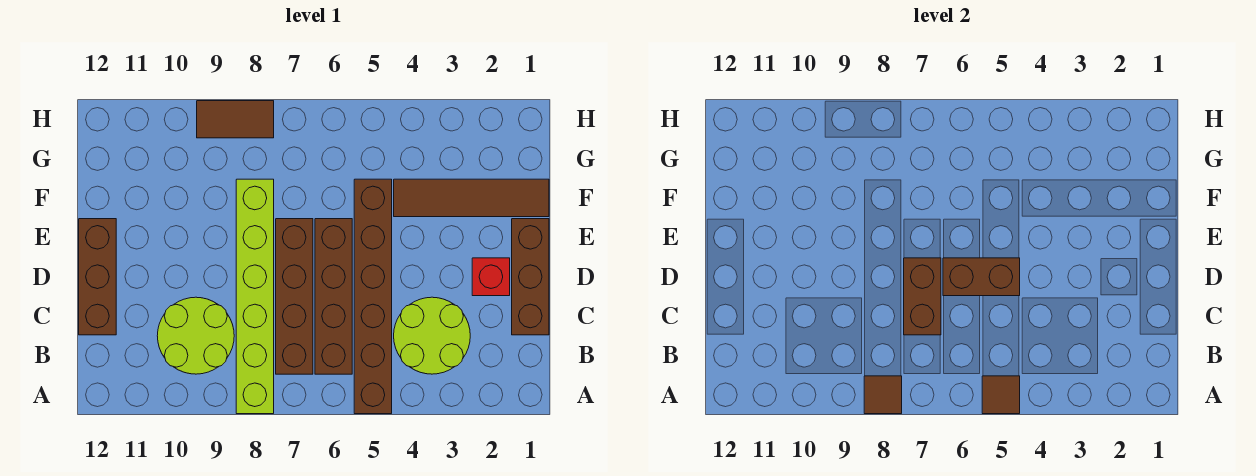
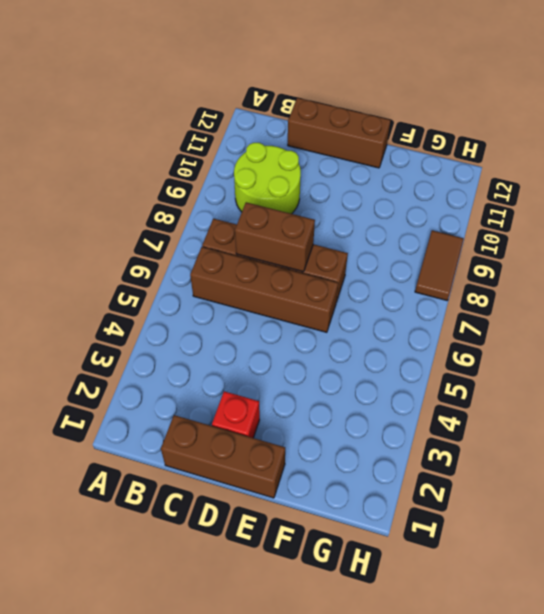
none -> brown 1x6 brick [354,179,392,414]
none -> lime 1x6 brick [236,179,274,414]
none -> lime 2x2 round brick [394,297,470,374]

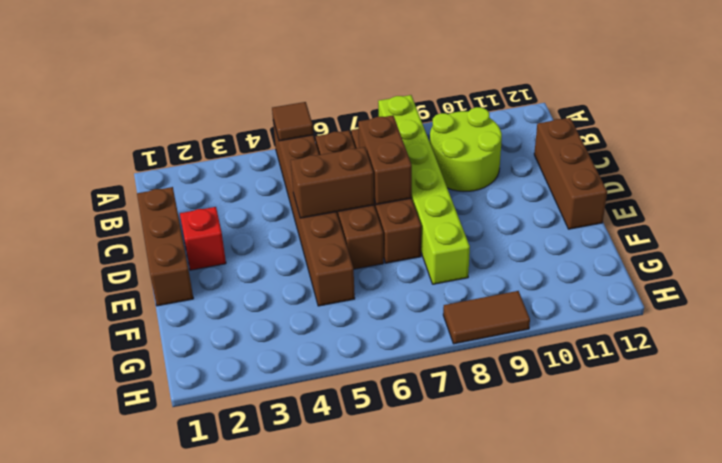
none -> lime 2x2 round brick [394,297,470,374]
none -> brown 1x4 tile [394,179,549,217]
none -> brown 1x1 tile [864,376,902,414]

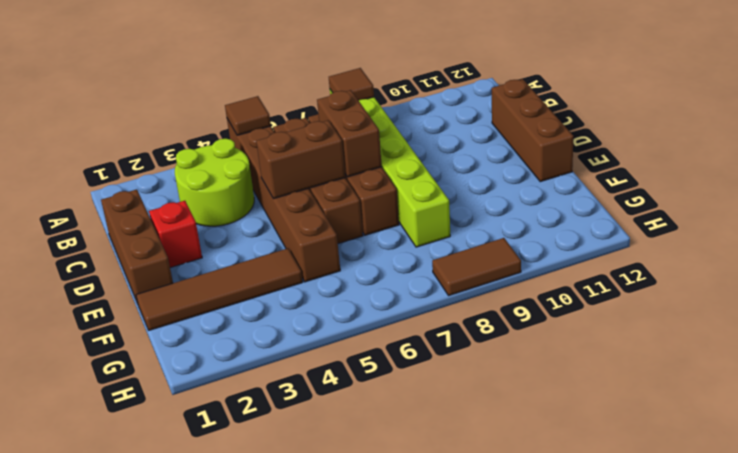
none -> lime 2x2 round brick [157,297,234,374]

